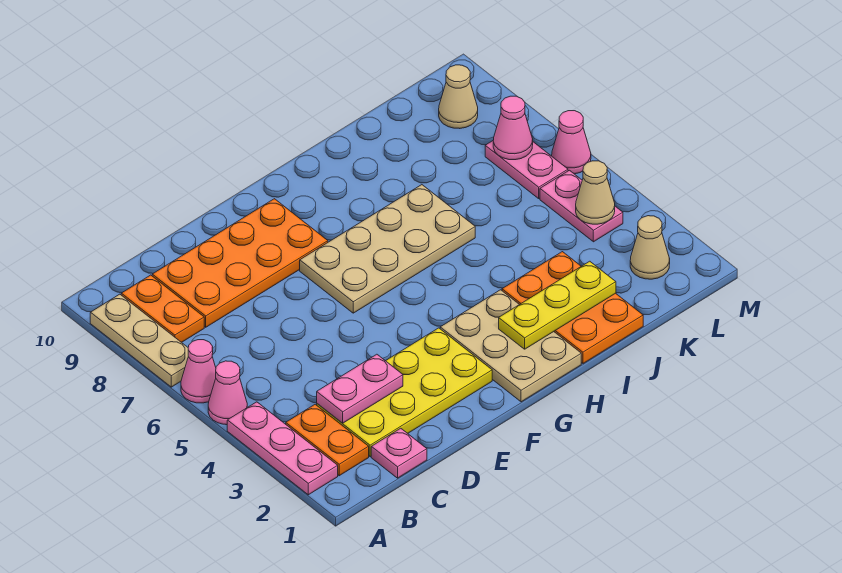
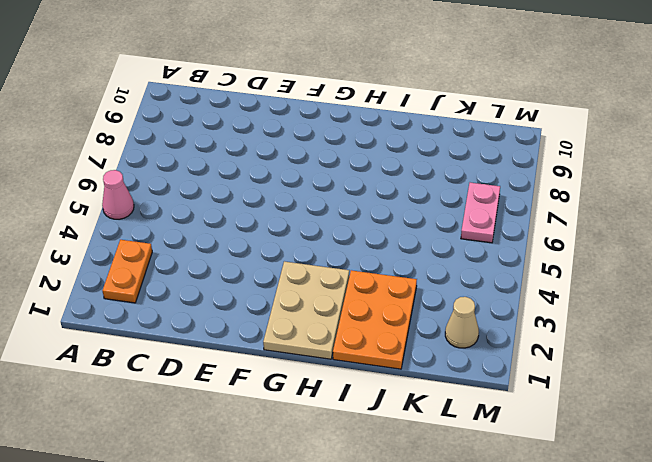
none -> pink 1x3 plate [227,402,338,495]
none -> pink 1x1 cone [181,340,216,403]
none -> tan 1x3 plate [90,294,188,387]

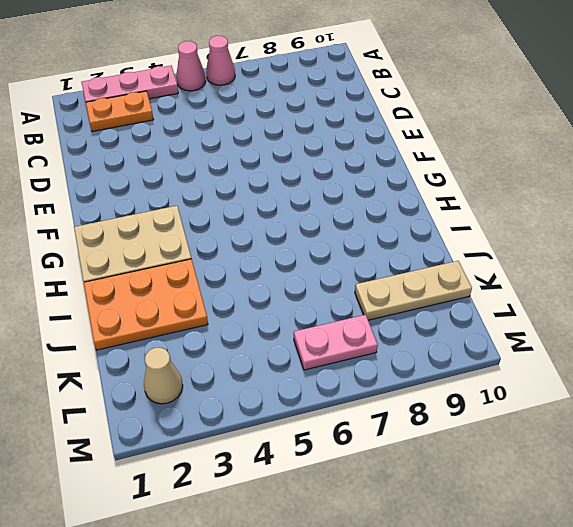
tan 1x3 plate [355,261,472,320] -> tan 1x3 plate moved to [90,294,188,387]
none -> orange 1x2 plate [121,275,204,342]
none -> pink 1x1 plate [371,428,427,478]
none -> yellow 2x4 plate [317,328,492,457]

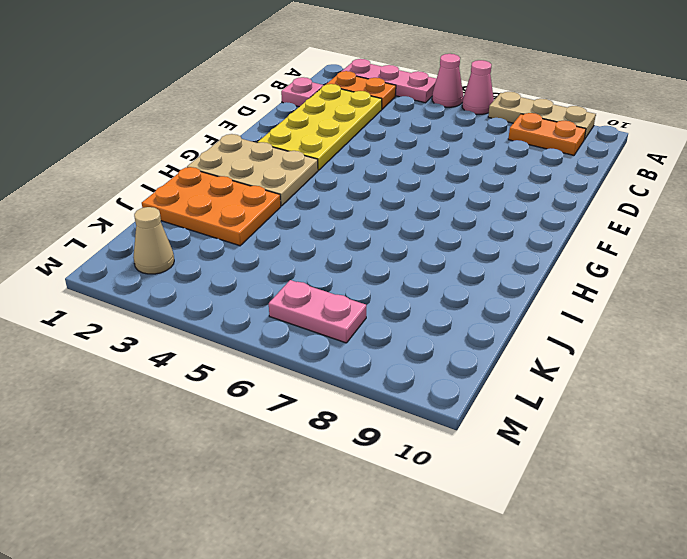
none -> orange 2x4 plate [152,199,328,327]
none -> tan 2x4 plate [300,185,475,313]
none -> pink 1x2 plate [540,170,623,242]

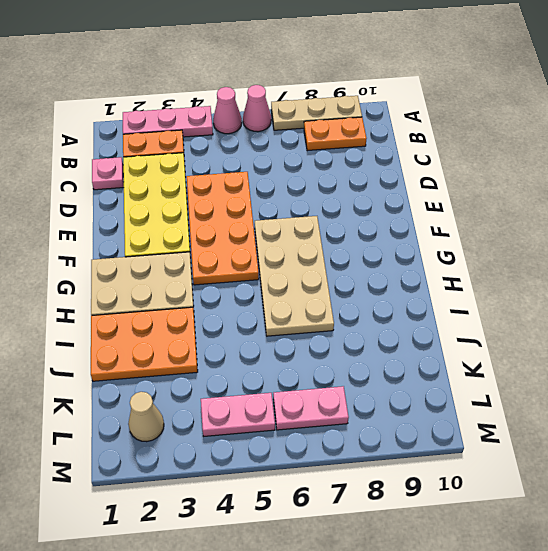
orange 2x4 plate [187,172,259,285] -> orange 2x4 plate moved to [152,199,328,327]
none -> tan 1x1 cone [439,65,478,129]
none -> pink 1x1 cone [552,111,591,174]
none -> pink 1x2 plate [317,354,403,423]

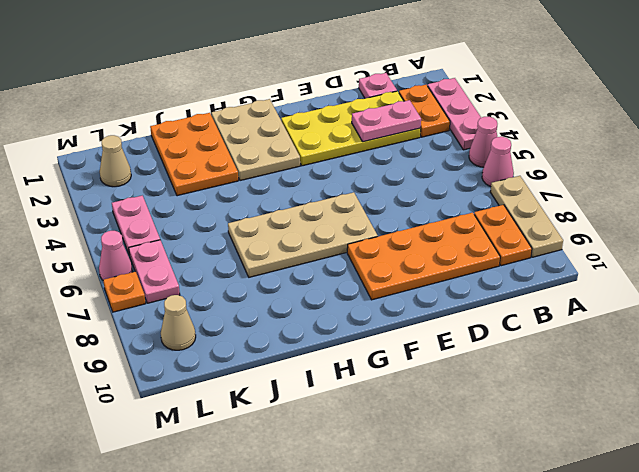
orange 1x1 plate [103,272,146,312] -> none
none -> yellow 1x3 plate [499,261,616,349]
none -> tan 1x1 cone [576,161,615,224]
none -> pink 1x1 cone [493,96,533,160]

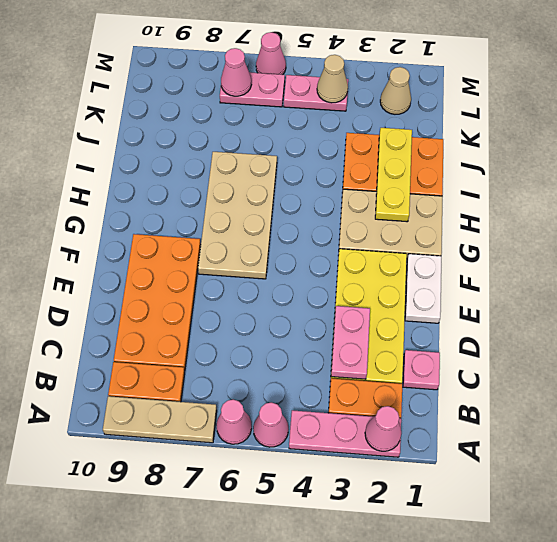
pink 1x1 cone [365,406,401,451] -> none
white 1x2 plate [405,254,441,323] -> none
none -> tan 1x1 cone [439,65,478,129]

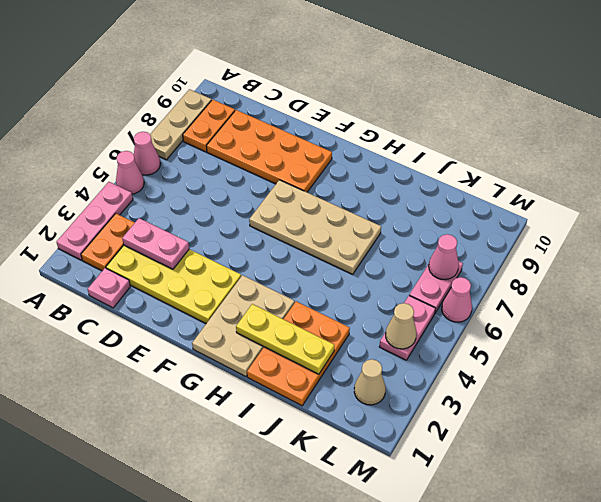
none -> tan 1x1 cone [439,65,478,129]

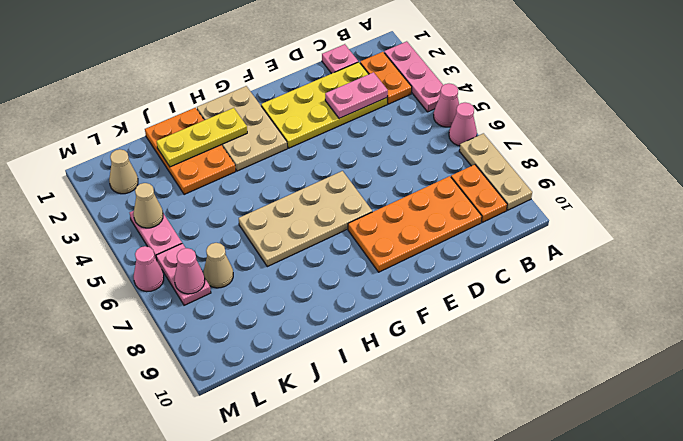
tan 1x1 cone [204,243,233,288] -> tan 1x1 cone moved to [439,65,478,129]

